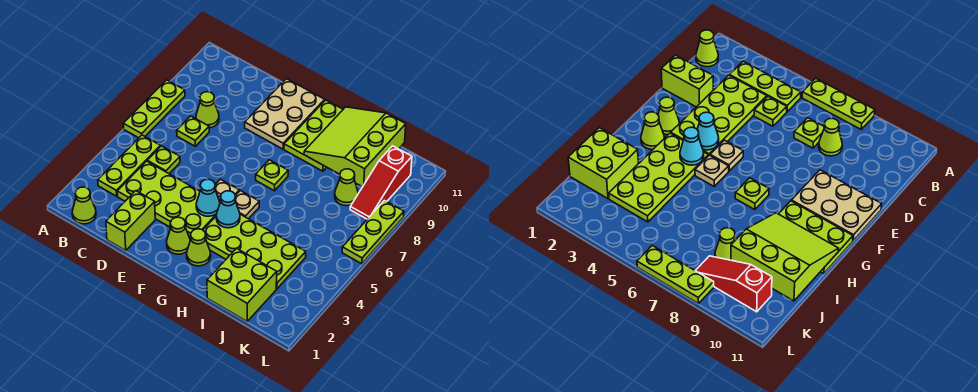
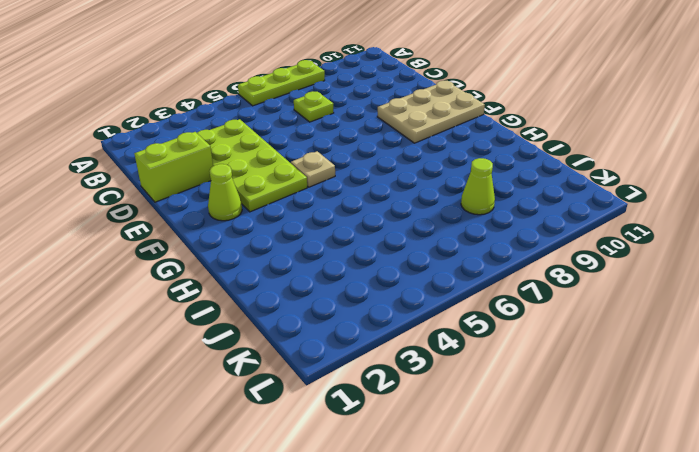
none -> lime 1x1 cone [72,187,96,224]
none -> lime 1x3 plate [98,135,160,196]
none -> lime 1x1 plate [147,146,180,173]

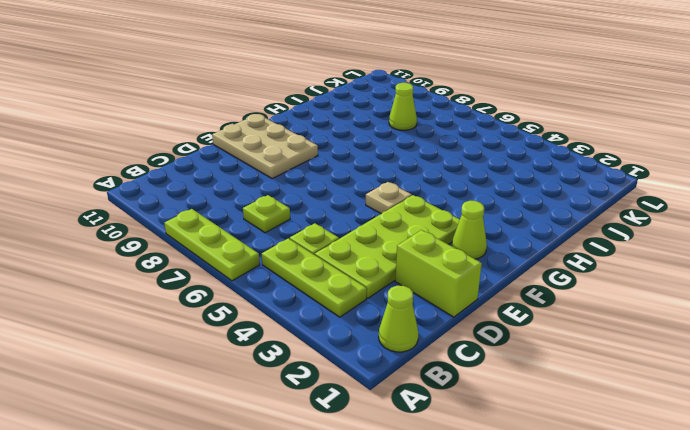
none -> lime 1x1 cone [196,92,219,128]
none -> lime 1x1 cone [187,229,211,266]
none -> lime 2x4 plate [203,214,306,289]

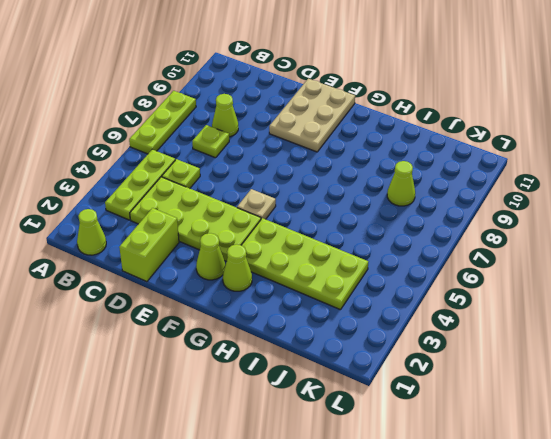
none -> tan 1x1 plate [235,191,259,219]
none -> lime 1x1 plate [256,160,288,191]
none -> lime 2x3 plate [284,100,343,171]

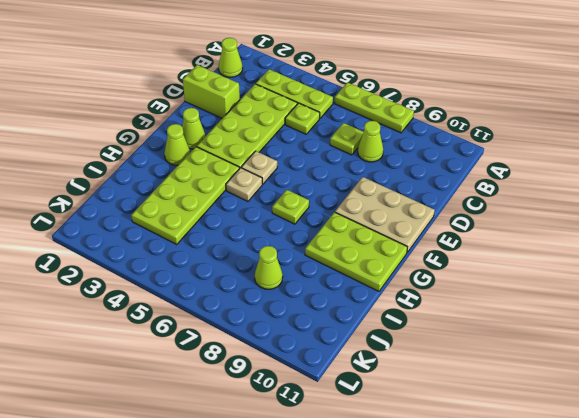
none -> lime 2x2 brick [207,248,277,321]
none -> red 1x3 slope [350,146,412,219]
none -> lime 1x3 plate [342,201,404,264]

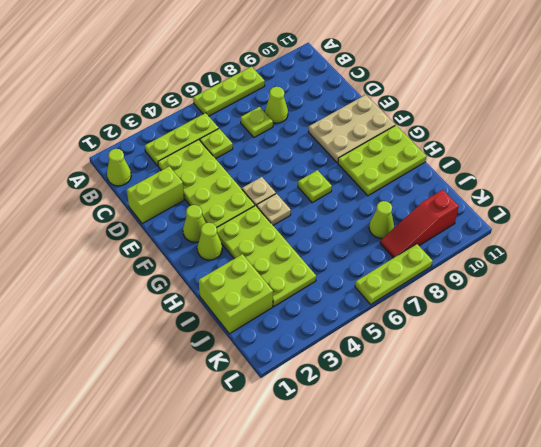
none -> cyan 1x1 cone [196,179,220,216]
none -> cyan 1x1 cone [216,191,240,228]
none -> lime 3x3 slope [304,107,406,187]

